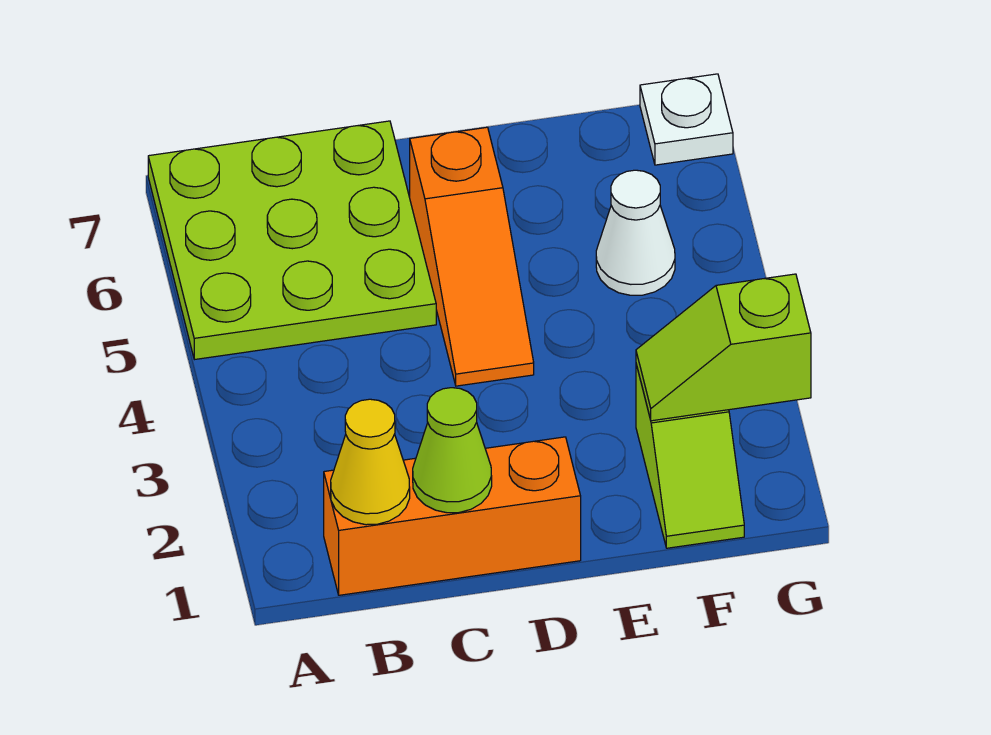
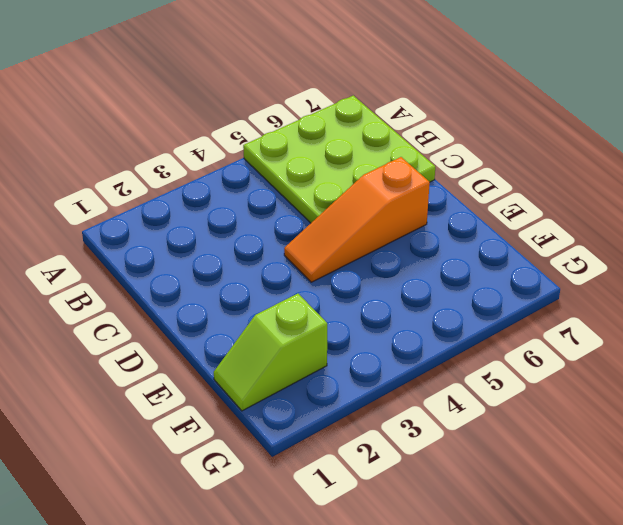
none -> orange 1x3 brick [324,437,581,595]
none -> white 1x1 cone [596,170,675,295]

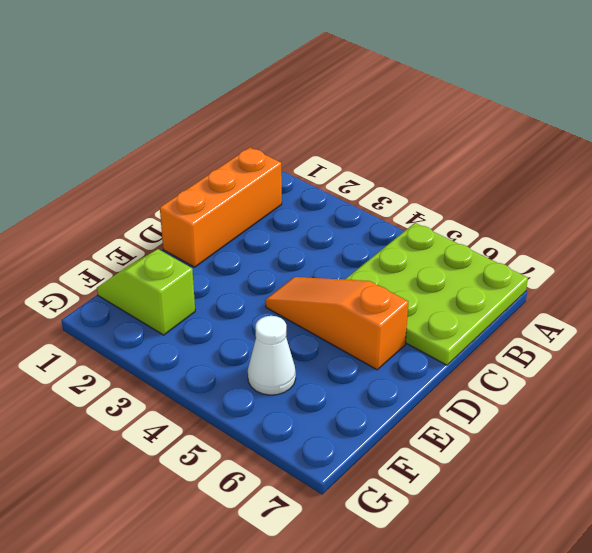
none -> white 1x1 plate [640,74,733,165]
none -> yellow 1x1 cone [331,399,410,525]

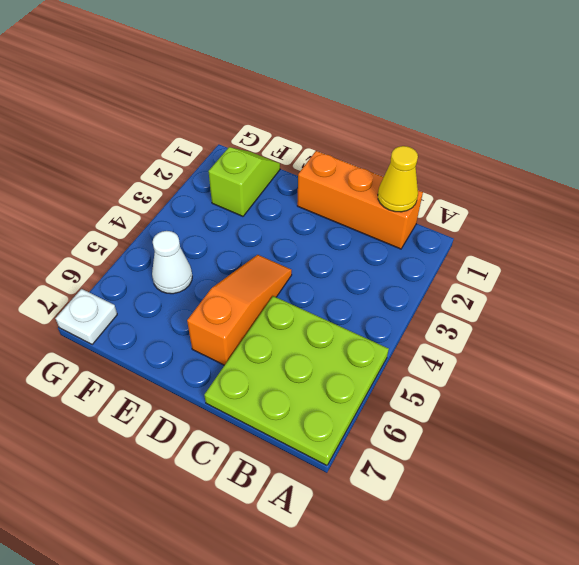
none -> lime 1x1 cone [413,388,492,513]
none -> lime 1x2 slope [636,274,811,421]

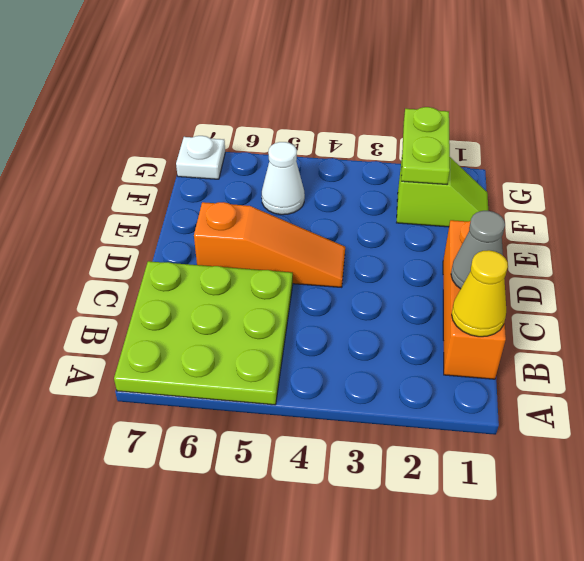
grey 1x1 cone [451,211,505,289] -> lime 1x1 cone [413,388,492,513]
lime 1x2 plate [401,107,450,184] -> lime 1x2 slope [636,274,811,421]

